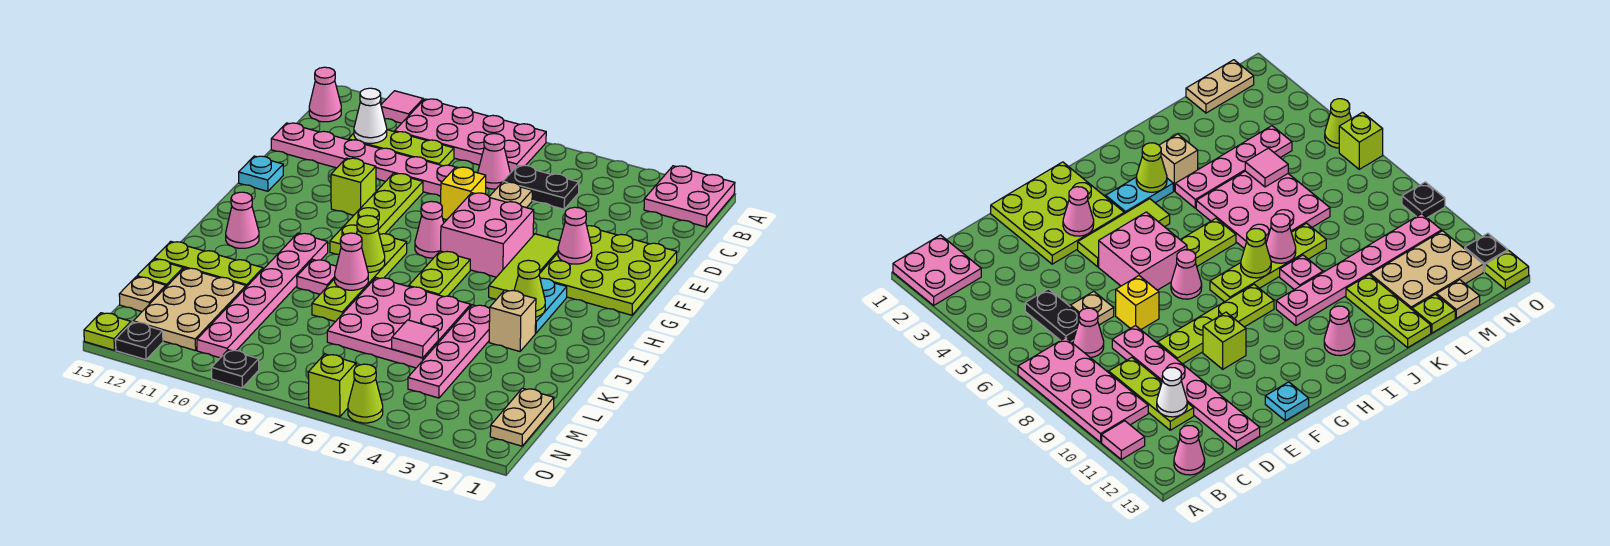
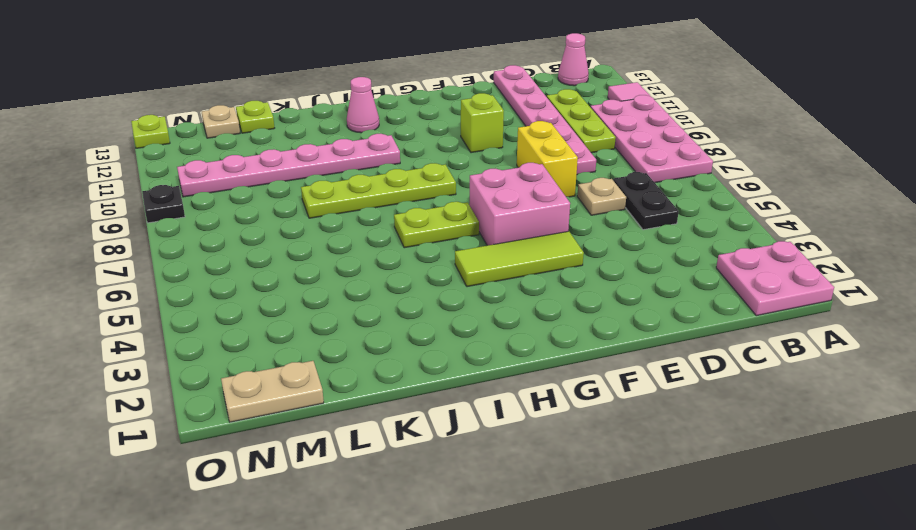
yellow 1x2 brick [517,121,578,197] -> yellow 1x1 brick [441,167,486,220]
none -> pink 1x1 cone [478,134,510,189]
none -> lime 3x3 plate [539,226,677,315]
none -> lime 1x4 plate [330,173,423,254]
none -> cyan 1x1 plate [239,156,283,191]

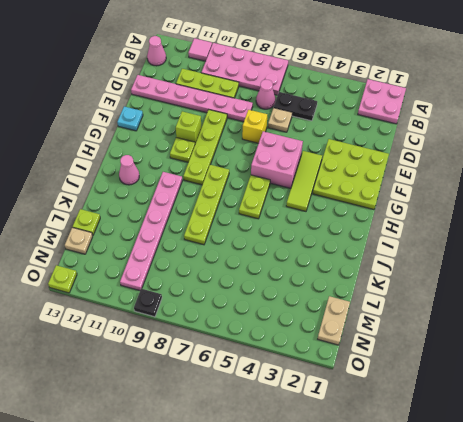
lime 1x1 plate [170,138,195,162] -> none
none -> pink 1x1 cone [415,201,444,258]
none -> cyan 1x2 plate [535,278,567,333]
none -> tan 1x1 brick [489,290,536,351]
none -> pink 1x4 plate [408,305,490,398]

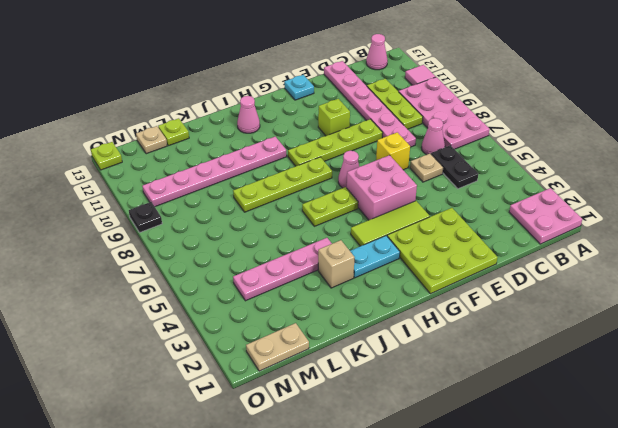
none -> pink 3x3 plate [327,278,471,368]
none -> pink 1x1 plate [297,260,336,294]
none -> lime 1x3 plate [154,241,263,287]
none -> tan 2x3 plate [133,268,246,351]

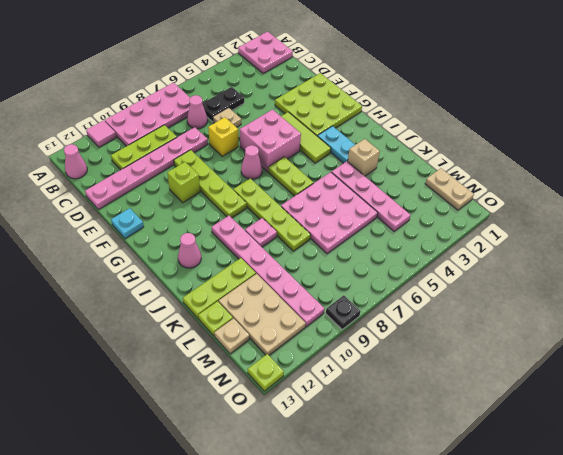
none -> lime 1x1 cone [348,364,383,423]
none -> lime 1x1 brick [308,354,356,417]
none -> black 1x1 plate [116,322,163,360]
none -> white 1x1 cone [354,88,387,143]

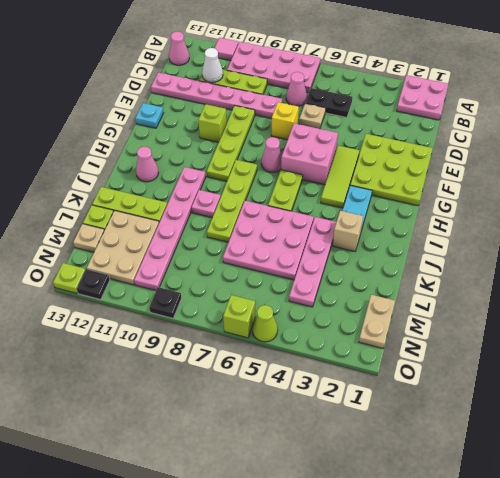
none -> pink 1x1 cone [558,207,592,264]
none -> lime 1x1 cone [514,260,545,317]
none -> lime 1x1 cone [357,216,385,272]
none -> pink 1x1 cone [335,233,368,290]

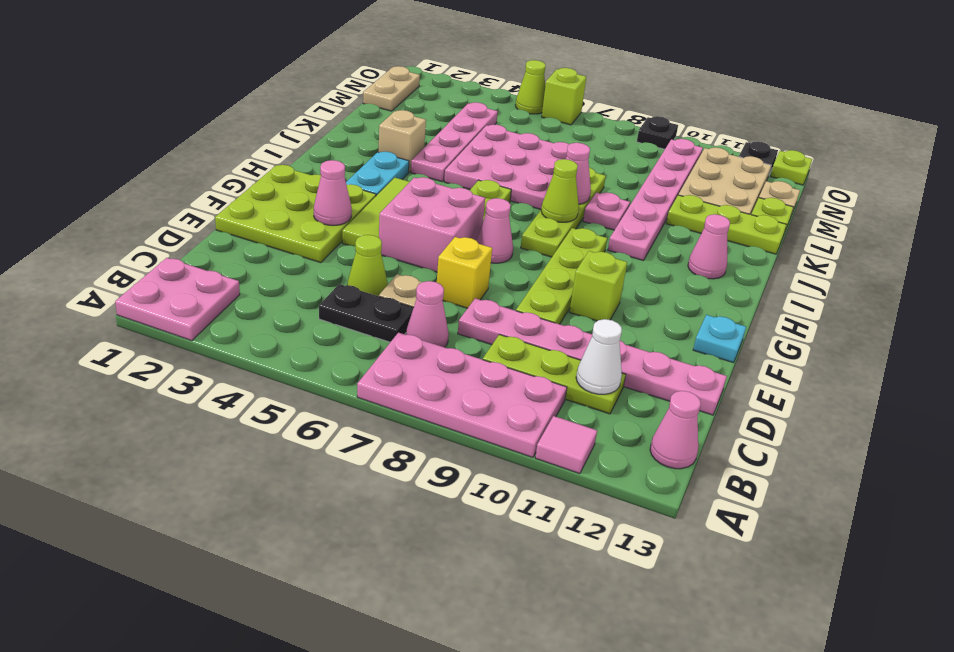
lime 1x1 cone [347,235,388,296] -> lime 1x1 cone moved to [514,260,545,317]
none -> pink 1x1 tile [392,320,438,358]

